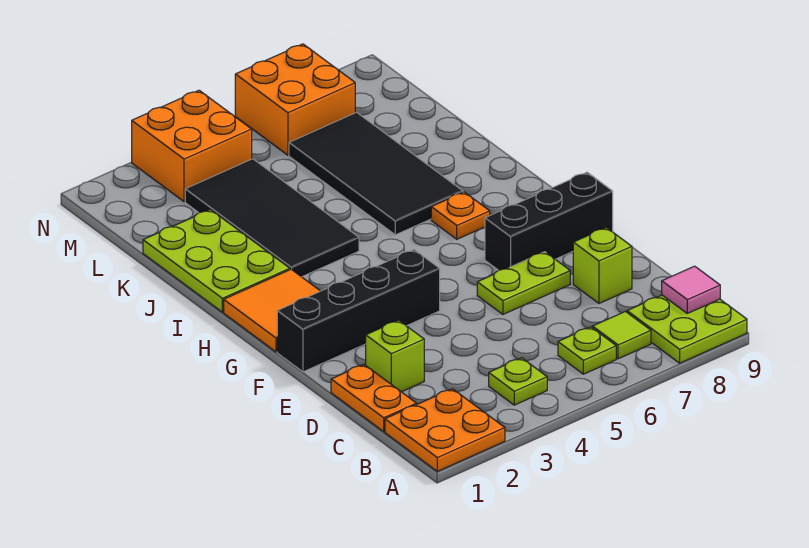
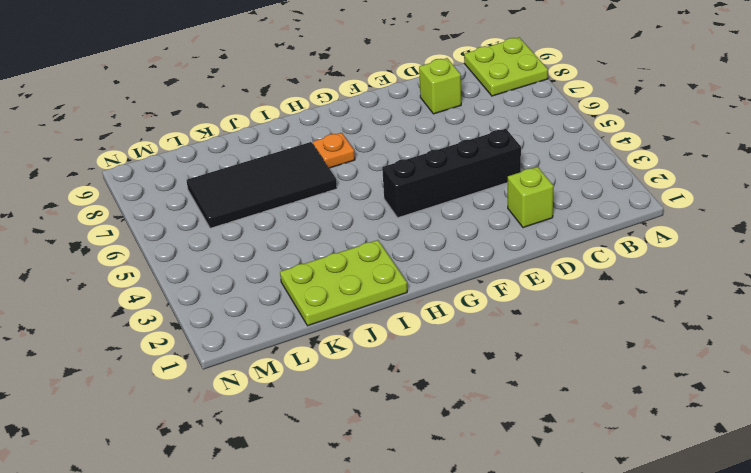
black 1x4 brick [382,129,521,218] -> black 1x4 brick turned to [277,250,440,372]
none -> orange 2x2 plate [385,389,505,471]
none -> lime 1x1 plate [489,358,547,405]
none -> lime 1x1 plate [558,327,616,374]

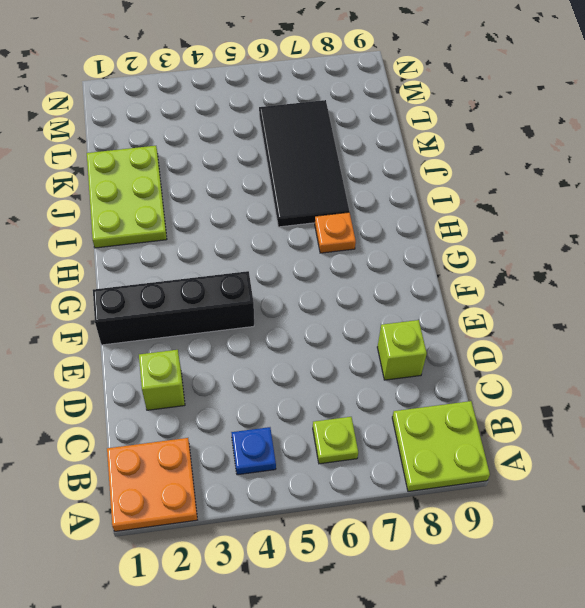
blue 1x1 plate [231,427,276,475] -> lime 1x1 plate [489,358,547,405]
none -> lime 1x1 tile [593,311,651,359]
none -> orange 1x2 plate [331,365,417,431]
none -> lime 1x2 plate [477,252,570,314]

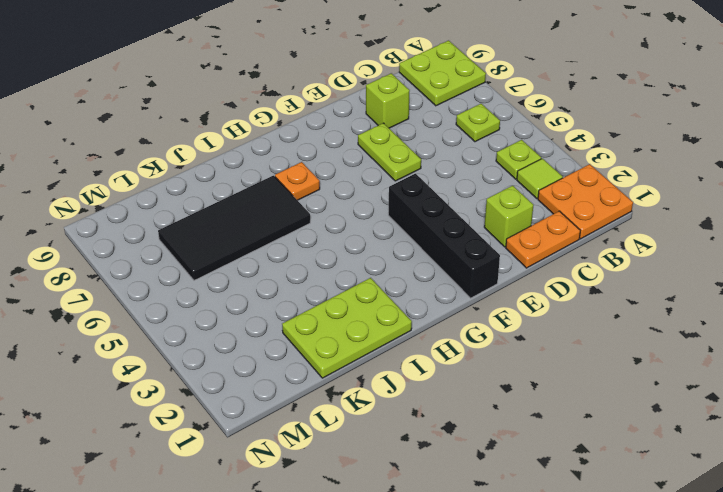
lime 1x1 tile [517,159,563,199] -> lime 1x1 tile moved to [593,311,651,359]
none -> black 1x3 brick [485,172,613,270]
none -> orange 2x2 tile [224,269,320,352]
none -> black 2x4 tile [185,159,359,277]

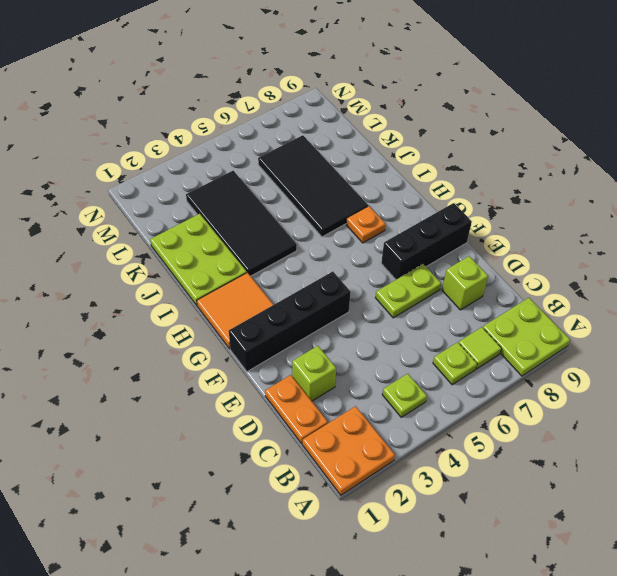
none -> orange 2x2 brick [132,90,252,202]
none -> orange 2x2 brick [235,44,355,155]
none -> pink 1x1 tile [662,266,720,313]

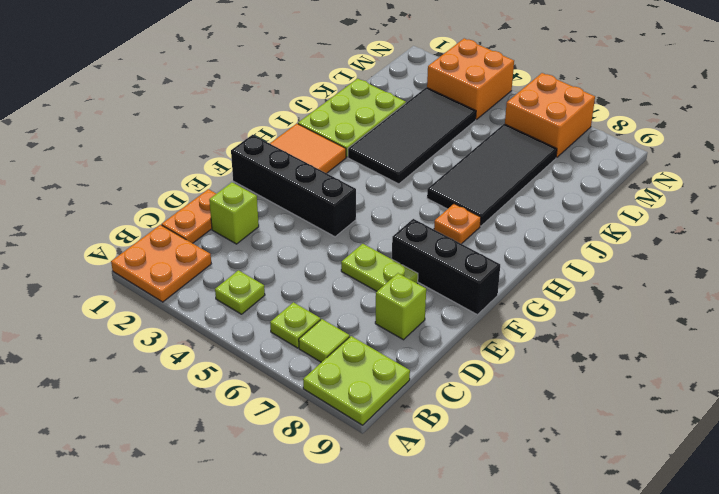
none -> pink 1x1 tile [662,266,720,313]

